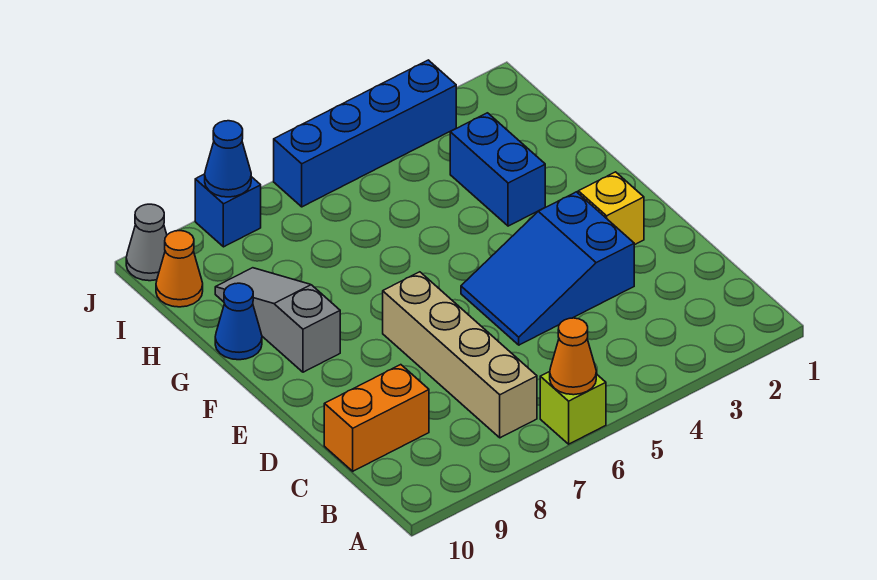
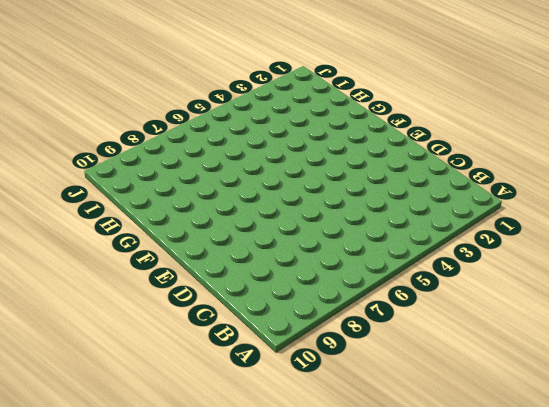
none -> lime 1x1 brick [540,372,606,444]
none -> tan 1x4 brick [383,272,537,438]
none -> orange 1x2 brick [324,365,429,471]

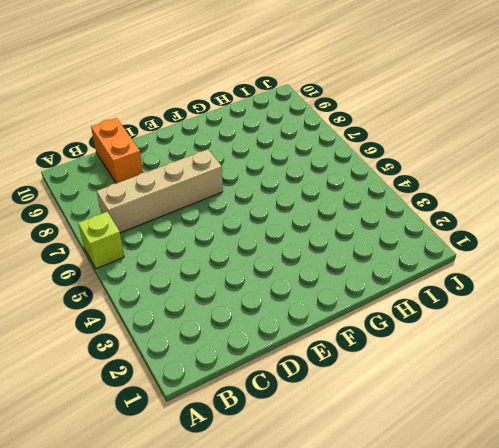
none -> blue 2x3 slope [461,192,634,345]
none -> yellow 1x1 brick [578,172,644,245]
none -> grey 1x3 slope [215,268,340,372]

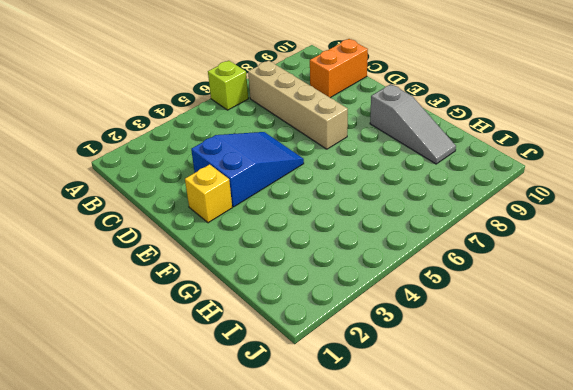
none -> blue 1x2 brick [450,113,545,226]
none -> blue 1x1 cone [215,283,262,360]
none -> orange 1x1 cone [156,231,203,307]

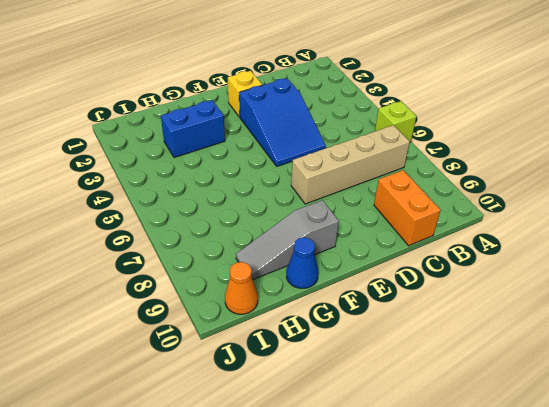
none -> blue 1x4 brick [274,60,456,207]
none -> blue 1x1 brick [195,174,261,247]
none -> grey 1x1 cone [126,204,167,281]

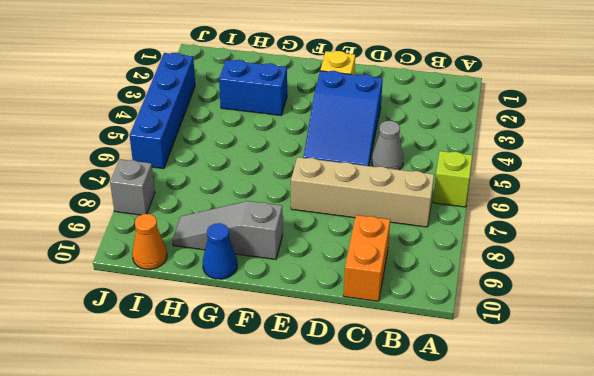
grey 1x1 cone [372,121,403,170] -> grey 1x1 cone moved to [126,204,167,281]
grey 1x1 brick [110,159,155,215] -> blue 1x1 brick [195,174,261,247]
none -> orange 1x1 cone [550,318,596,395]
none -> blue 1x1 cone [205,121,251,197]

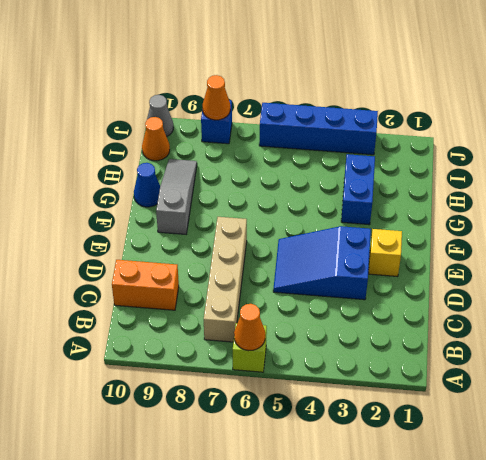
orange 1x1 cone [203,75,230,120] -> blue 1x1 cone [205,121,251,197]

